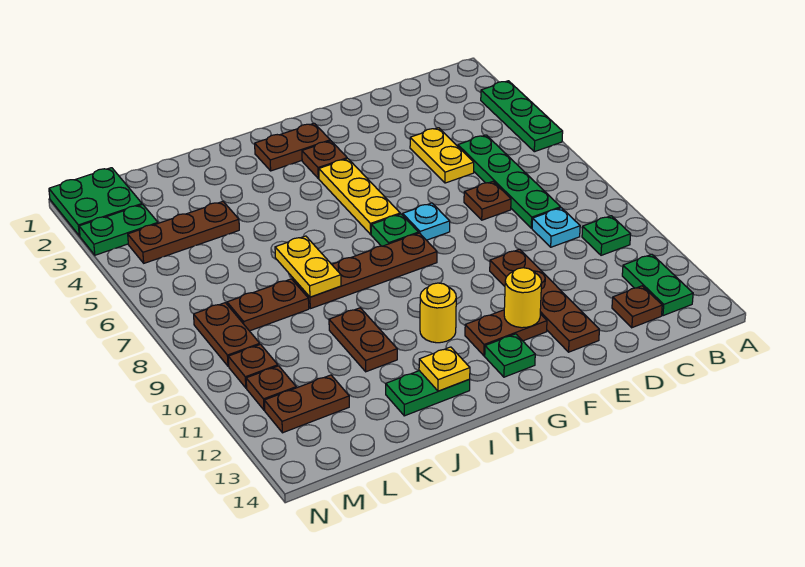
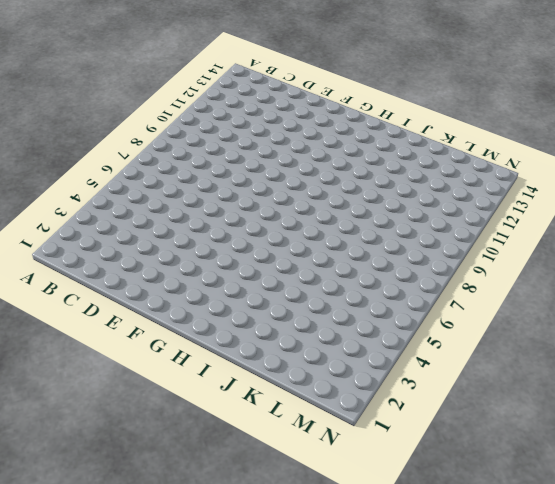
none -> green 1x3 plate [481,81,563,152]
none -> green 1x1 plate [582,216,631,255]
none -> green 1x2 plate [622,254,693,316]
none -> green 1x4 plate [458,135,561,228]

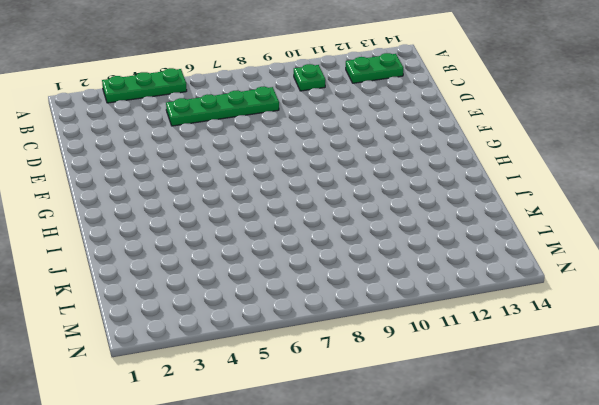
none -> cyan 1x1 plate [532,208,580,247]
none -> brown 1x1 plate [612,286,662,328]
none -> yellow 1x2 plate [410,128,474,183]
none -> brown 1x1 plate [464,182,511,220]

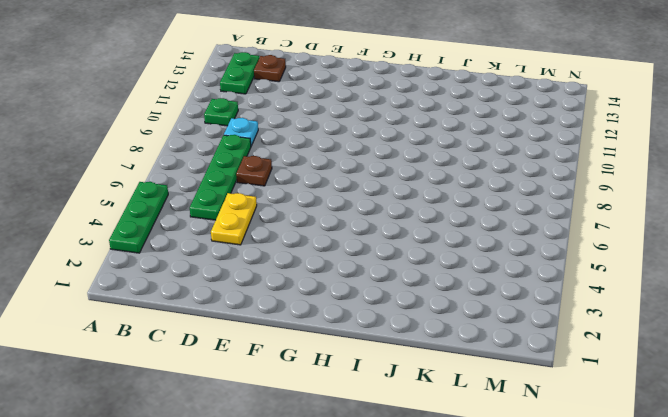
none -> brown 1x4 plate [490,249,599,352]
none -> cyan 1x1 plate [403,203,450,240]
none -> brown 1x2 plate [465,310,547,356]
none -> brown 1x2 plate [255,123,330,171]

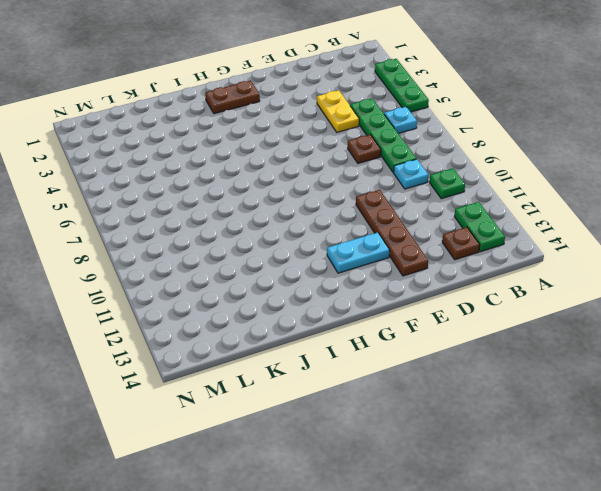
cyan 1x1 plate [384,107,417,133] -> cyan 1x1 plate moved to [403,203,450,240]
cyan 1x2 plate [327,232,390,273] -> brown 1x2 plate [465,310,547,356]
none -> brown 1x1 plate [302,141,347,178]
none -> yellow 1x3 plate [319,159,400,234]
none -> green 1x1 plate [371,214,419,246]
none -> brown 1x4 plate [293,233,437,309]

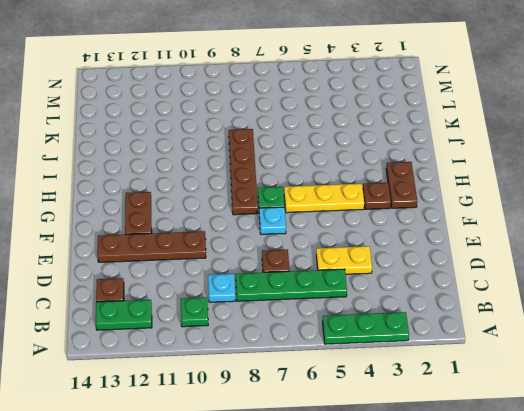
none -> green 1x1 plate [485,334,535,377]
none -> yellow 1x1 round brick [420,283,456,343]
none -> green 1x2 plate [386,371,470,416]
none -> brown 1x2 plate [329,308,397,372]

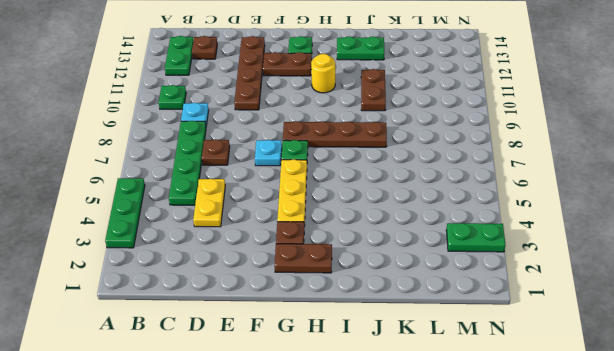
none -> brown 1x3 plate [128,202,239,263]
none -> brown 1x2 plate [227,279,309,331]
none -> brown 1x2 plate [264,375,349,433]
none -> green 2x2 plate [49,168,142,236]

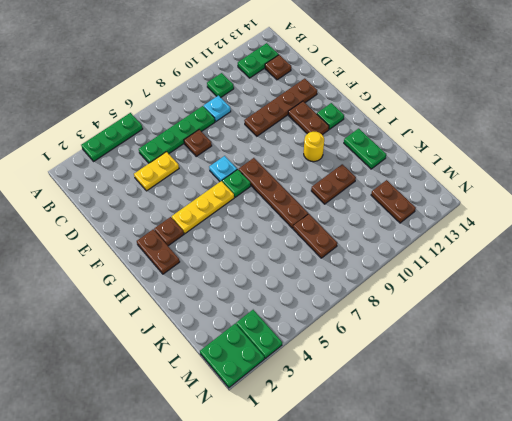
none -> brown 1x3 plate [128,202,239,263]
none -> brown 1x2 plate [194,303,260,366]
none -> brown 1x1 plate [228,344,278,388]
none -> brown 1x1 plate [246,366,296,410]

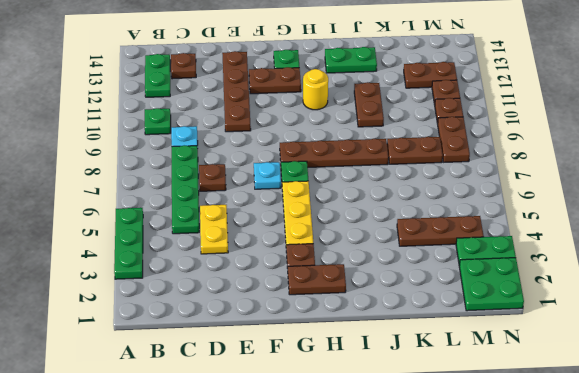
none -> yellow 1x1 round brick [504,268,542,328]
none -> yellow 1x1 plate [419,347,470,391]
none -> yellow 1x2 plate [275,236,341,297]

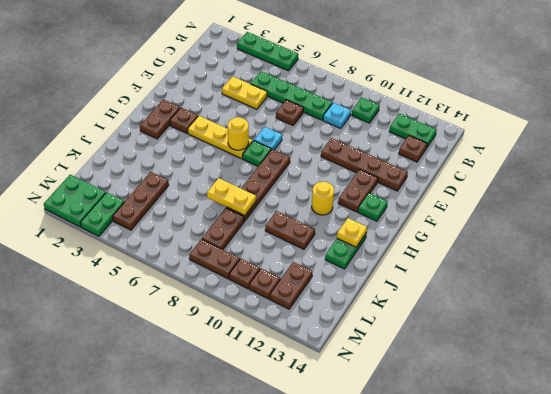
yellow 1x1 round brick [228,117,249,150] -> yellow 1x1 round brick moved to [504,268,542,328]

